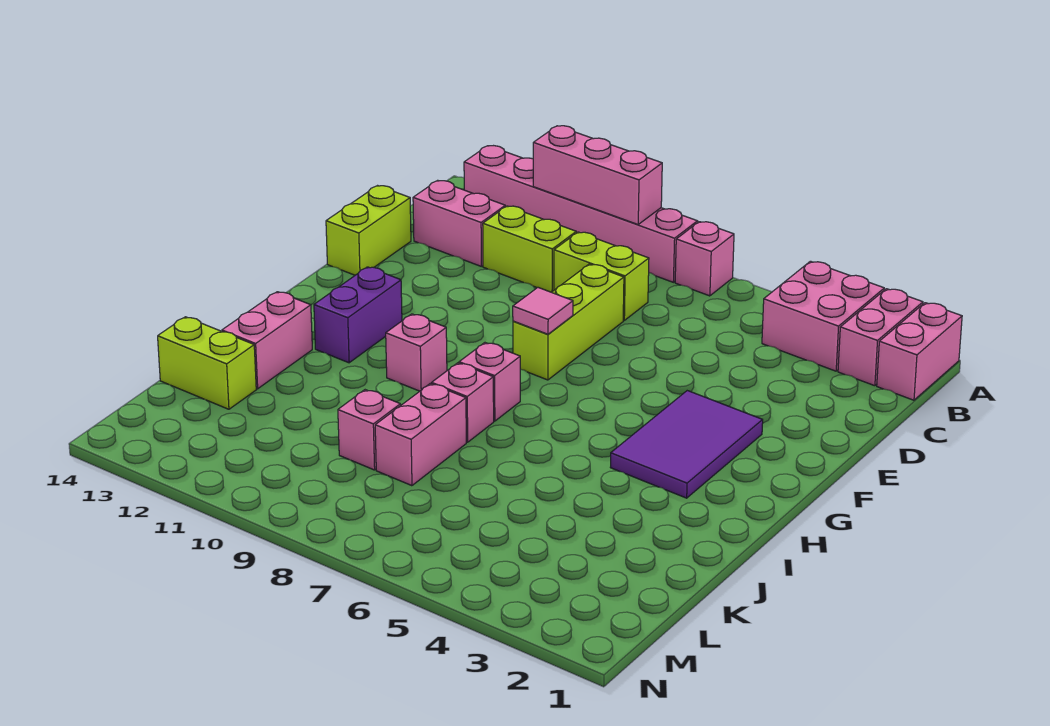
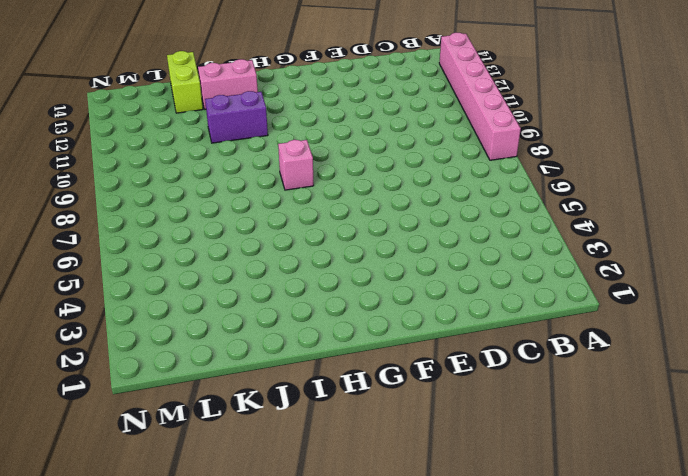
purple 1x2 brick [205,91,268,143] -> purple 1x2 brick moved to [314,267,402,363]
none -> pink 1x2 brick [877,303,962,400]
none -> pink 1x2 brick [838,289,923,386]
none -> pink 2x2 brick [762,261,884,371]

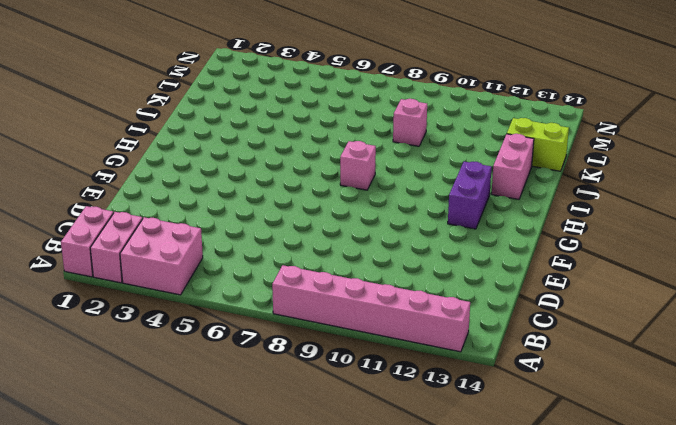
none -> pink 1x1 brick [675,222,734,296]
none -> lime 1x2 brick [554,232,649,320]
none -> lime 1x2 brick [483,206,576,292]

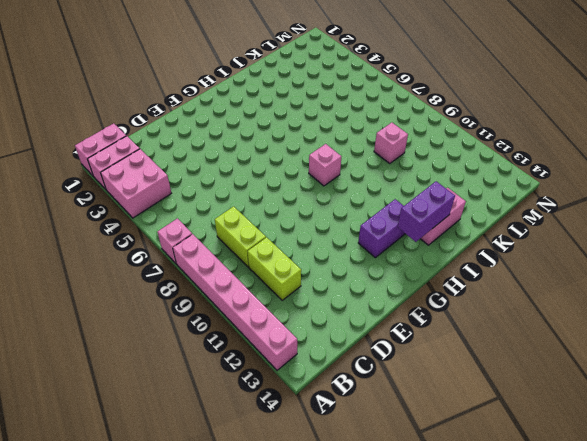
purple 1x2 brick [397,181,455,242] -> none
none -> pink 1x2 brick [413,180,505,266]
none -> lime 1x3 brick [513,264,624,380]
none -> lime 1x2 brick [326,186,411,275]

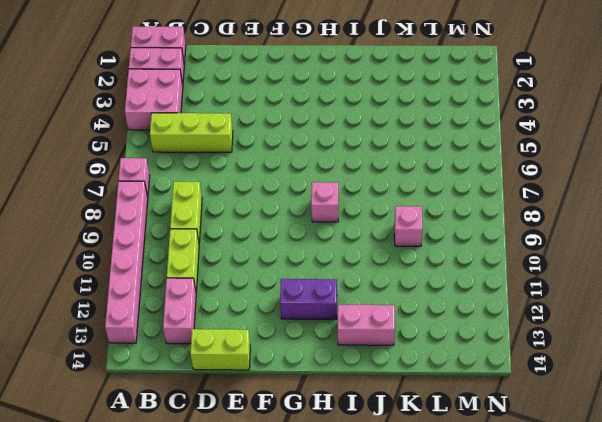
lime 1x3 brick [150,113,233,152] -> lime 1x3 brick moved to [513,264,624,380]
none -> purple 2x3 tile [610,391,763,498]
none -> pink 1x1 brick [386,314,447,391]
none -> pink 1x1 brick [432,363,494,442]

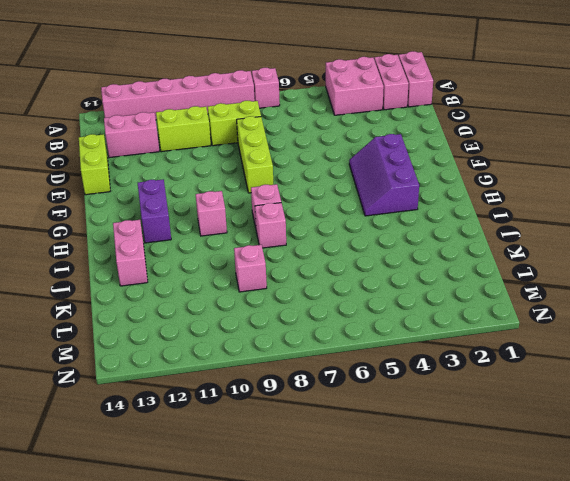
purple 2x3 slope [349,134,419,216] -> purple 2x3 tile [610,391,763,498]
none -> pink 1x2 brick [375,384,466,486]
none -> lime 1x2 brick [158,317,256,409]
none -> pink 1x3 brick [533,126,662,224]

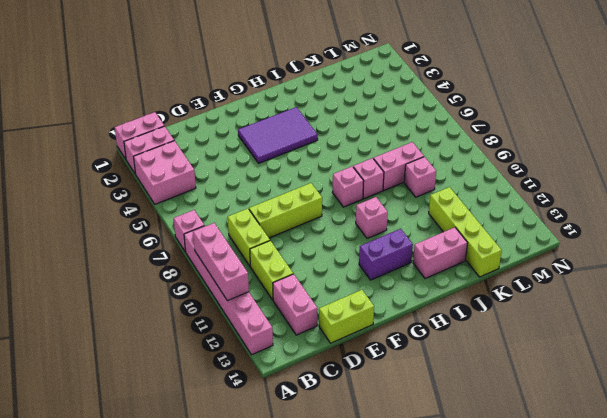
lime 1x4 brick [429,187,502,277] -> lime 1x2 brick [158,317,256,409]
none -> pink 1x1 tile [513,288,573,334]

